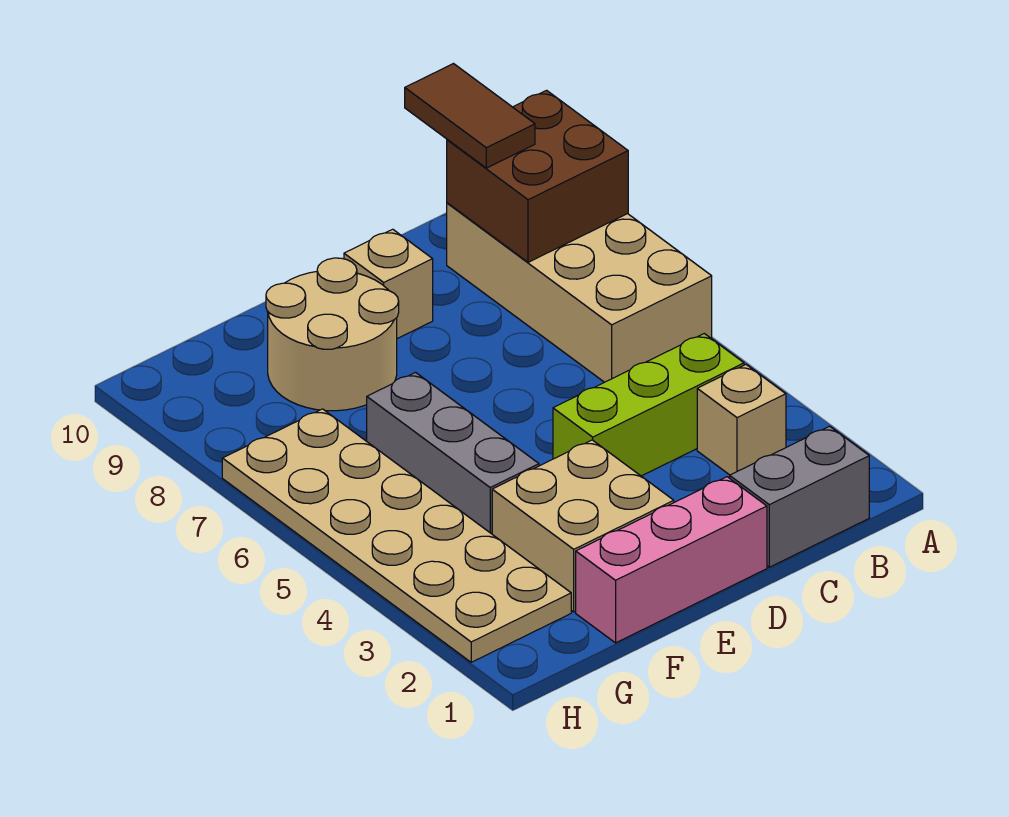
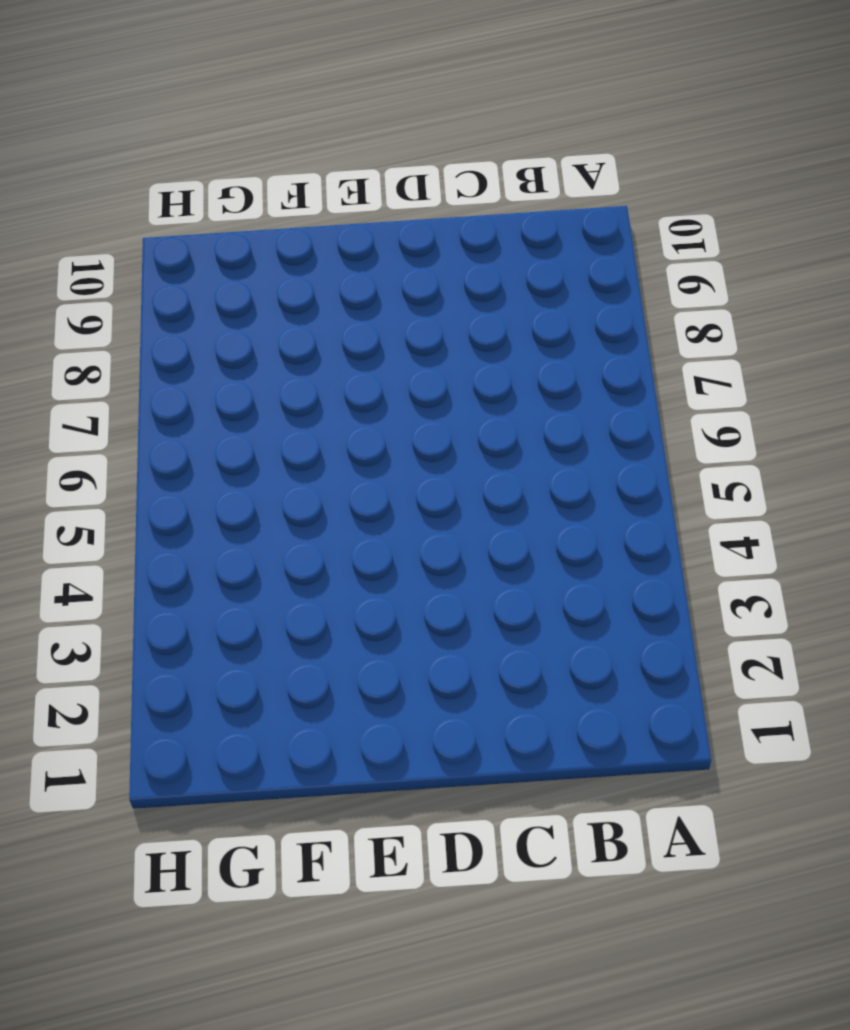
none -> tan 2x4 brick [447,203,712,382]
none -> grey 1x2 brick [730,426,869,567]
none -> tan 1x1 brick [697,365,786,475]

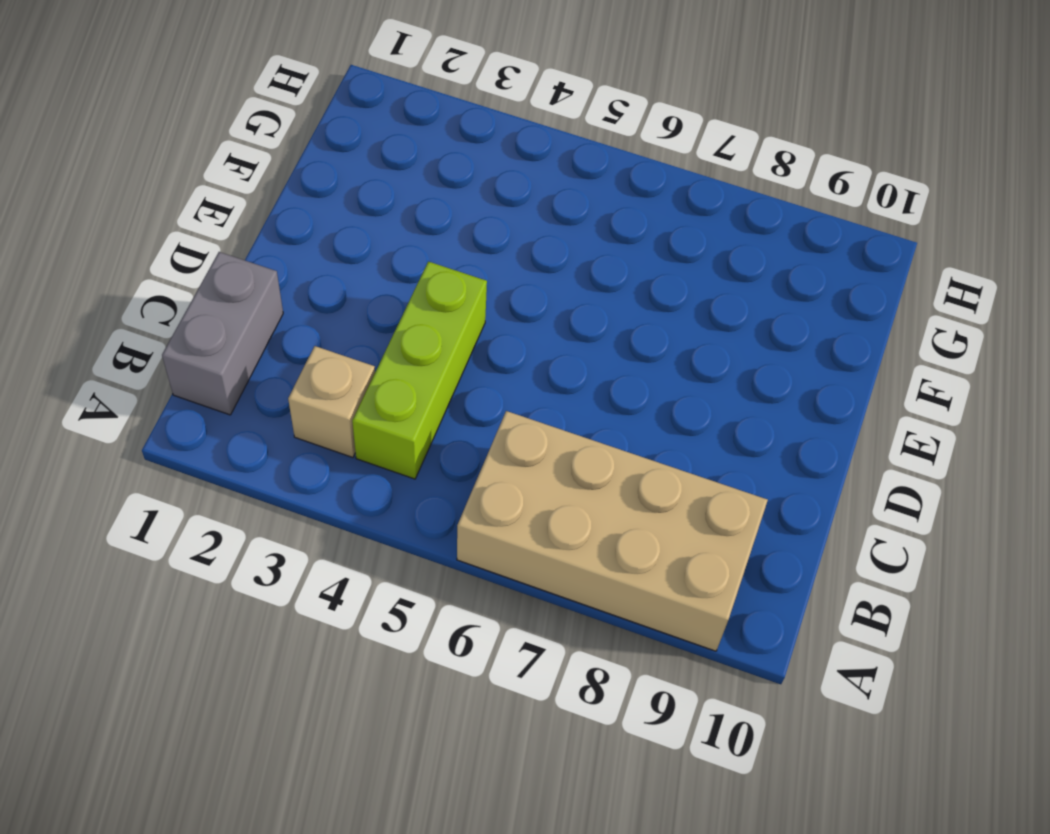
none -> pink 1x3 brick [576,477,767,643]
none -> tan 1x1 brick [344,229,433,339]
none -> tan 2x2 brick [492,440,674,612]

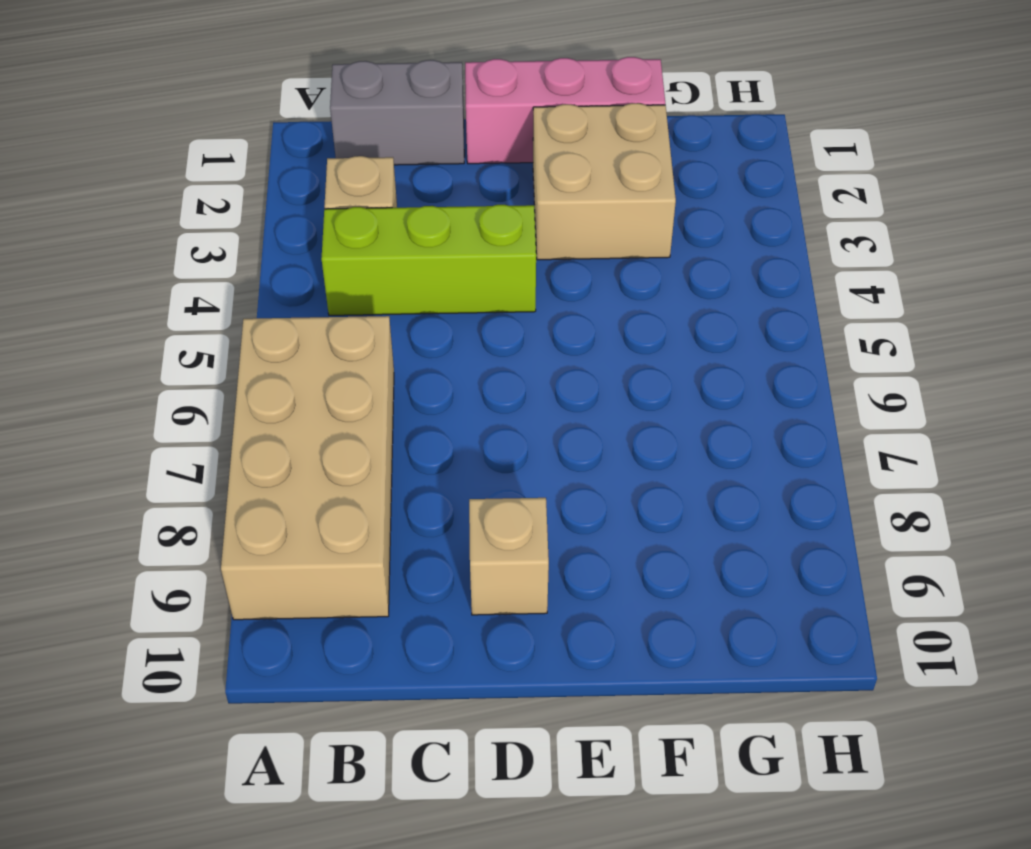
none -> tan 2x2 round brick [266,258,399,411]
none -> grey 1x3 brick [367,373,539,534]
none -> tan 2x6 plate [222,409,571,662]

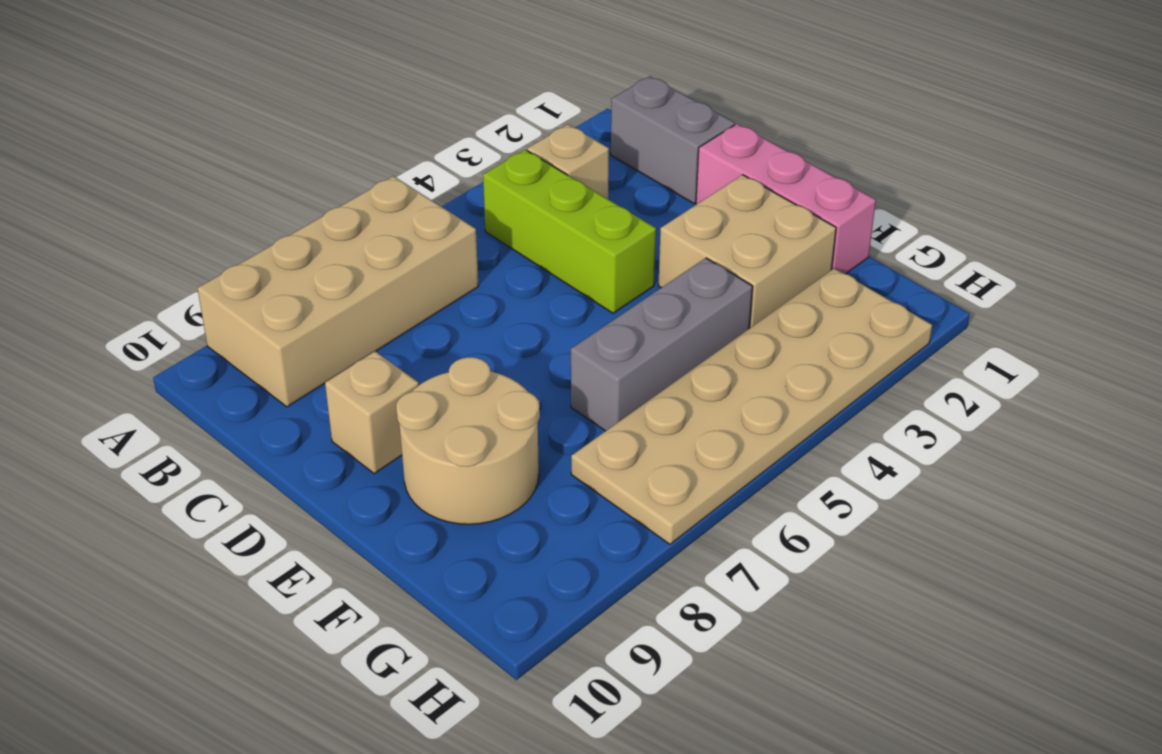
none -> brown 2x2 brick [447,90,628,262]
none -> brown 1x2 tile [405,64,535,168]

